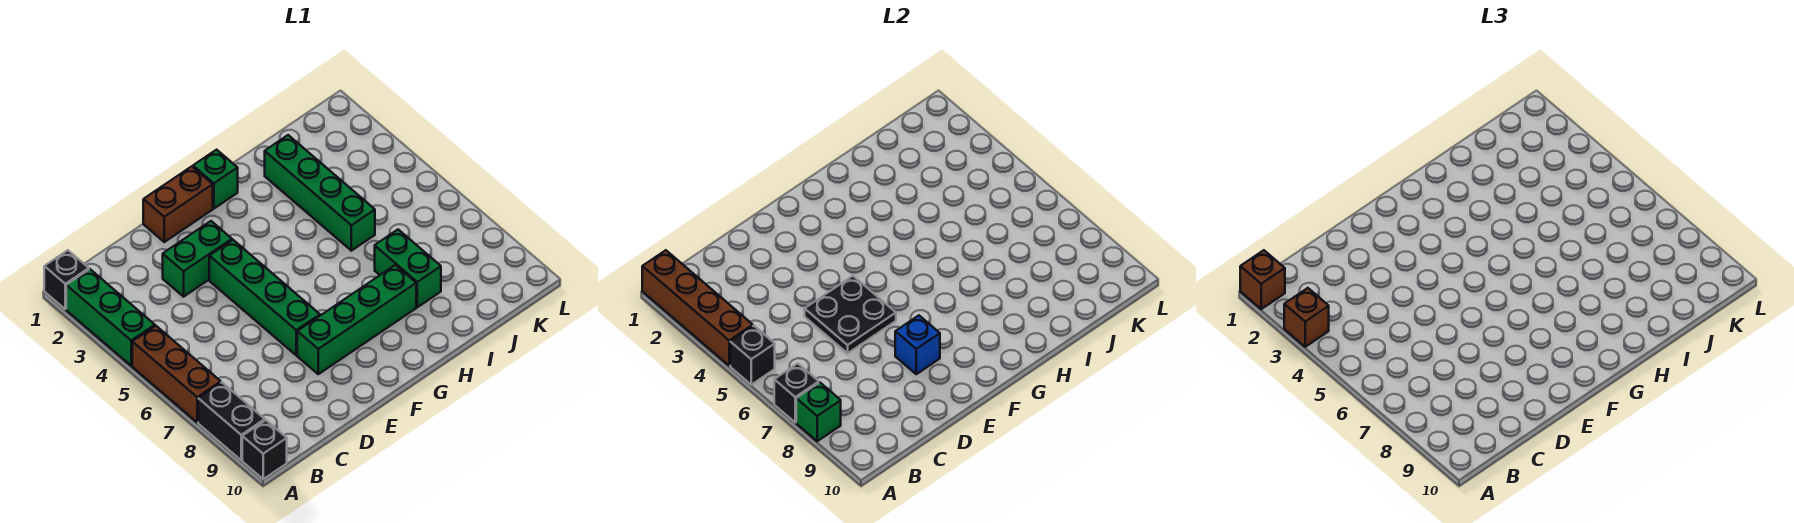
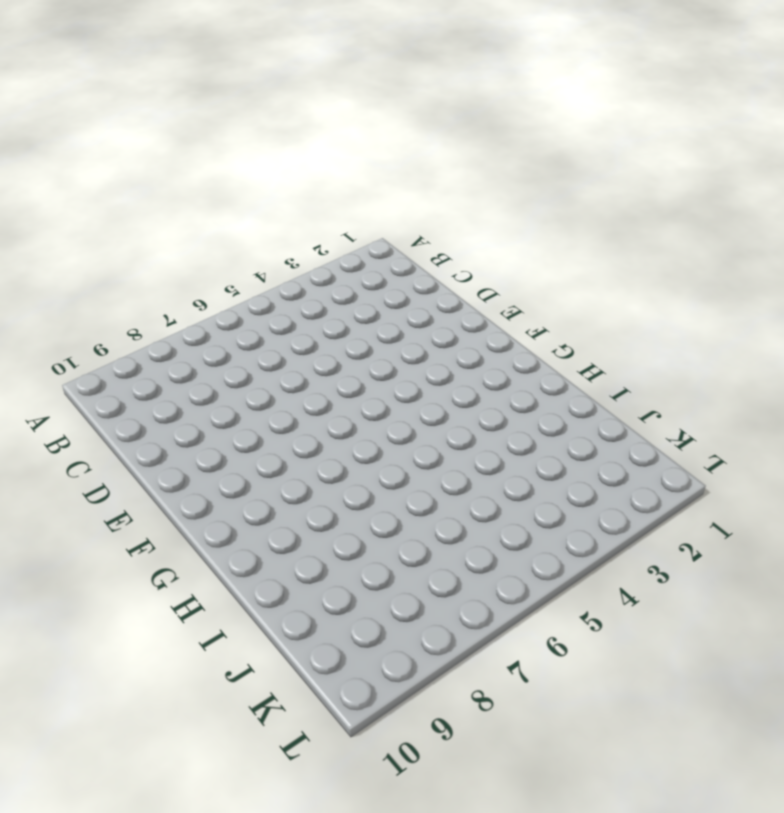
none -> black 1x1 brick [44,250,89,309]
none -> green 1x3 brick [66,269,155,366]
none -> brown 1x3 brick [132,326,221,422]

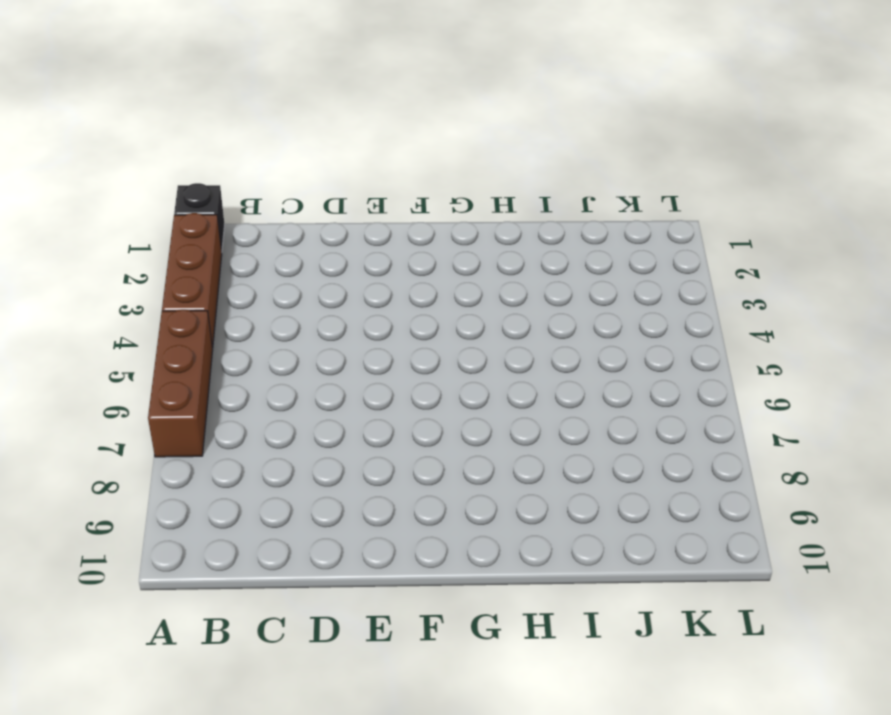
brown 1x3 brick [162,213,222,348] -> green 1x3 brick [66,269,155,366]
none -> black 1x2 brick [198,382,265,460]
none -> black 1x1 brick [242,420,287,479]
none -> green 1x2 brick [163,221,232,297]

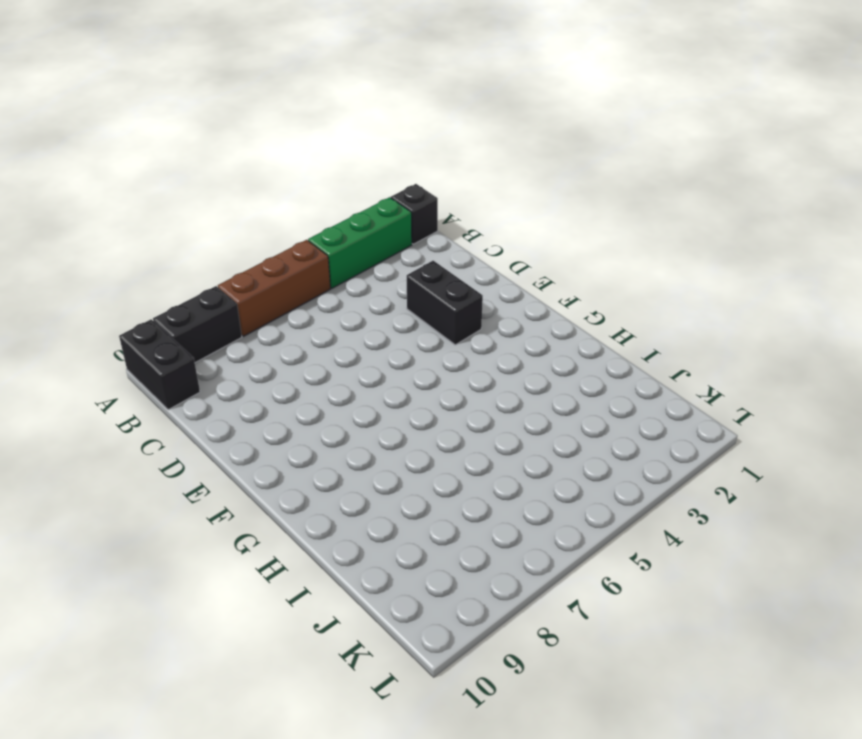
black 1x2 brick [119,319,200,410] -> black 1x1 brick [242,420,287,479]
black 1x2 brick [407,261,483,345] -> green 1x2 brick [163,221,232,297]
none -> brown 1x2 brick [143,166,213,242]
none -> green 1x4 brick [209,240,320,355]
none -> green 1x4 brick [297,265,416,374]

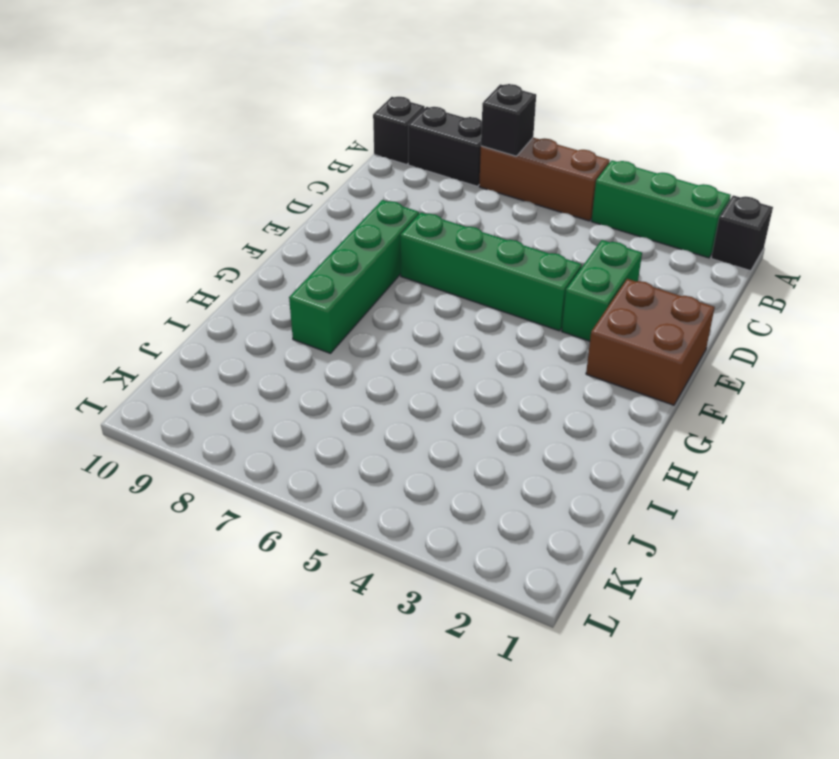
brown 2x2 brick [586,279,715,405] -> brown 1x2 brick [143,166,213,242]
none -> green 1x1 brick [193,150,238,209]
none -> green 1x4 brick [265,135,375,251]
none -> green 1x2 brick [375,230,441,307]

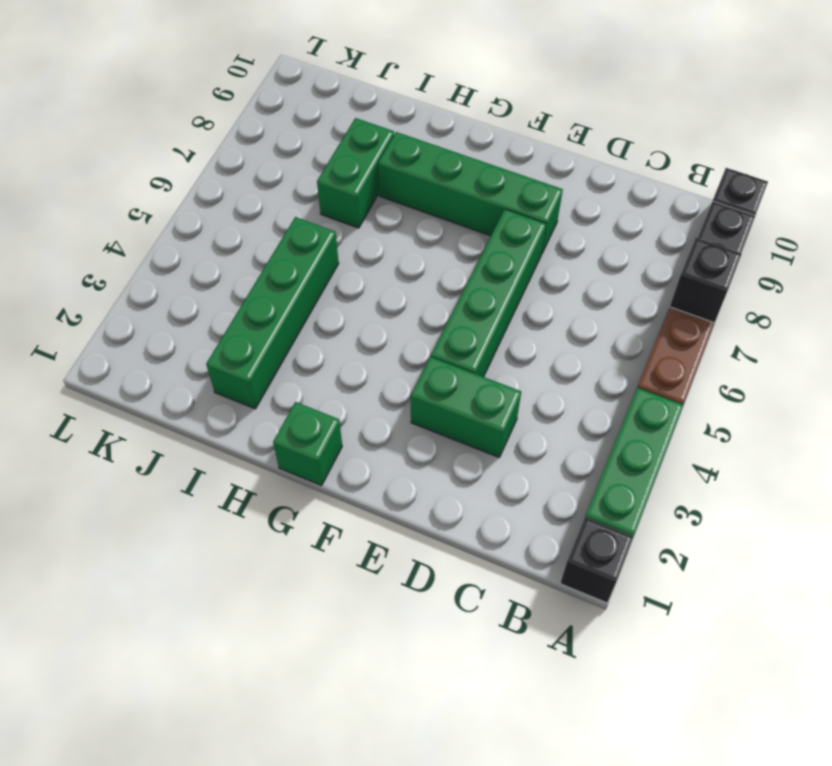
none -> brown 1x2 brick [143,166,213,242]
none -> brown 1x4 brick [642,250,753,366]
none -> black 1x1 brick [730,326,775,385]

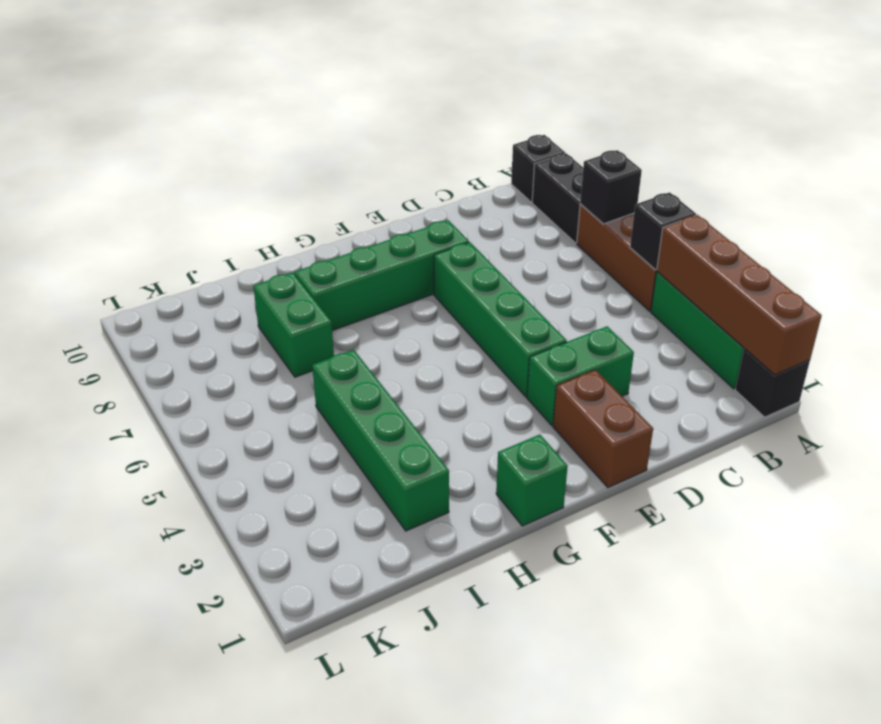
brown 1x2 brick [553,370,653,487] -> brown 1x2 brick turned to [143,166,213,242]
none -> green 1x1 brick [796,382,841,441]
none -> black 2x2 plate [805,276,896,353]
none -> blue 1x1 brick [895,315,940,374]

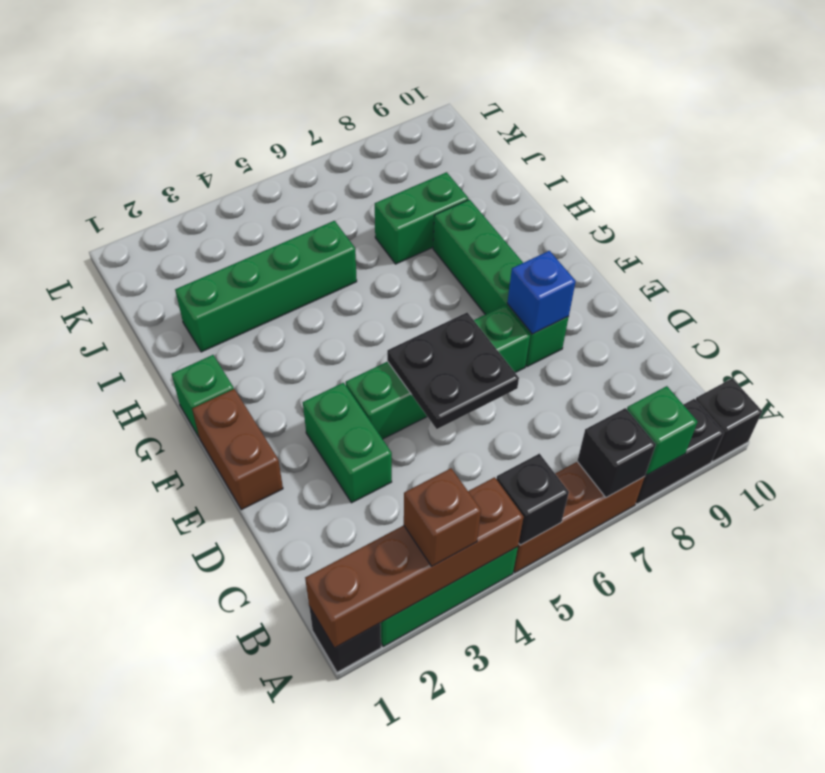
none -> brown 1x1 brick [1240,250,1285,309]

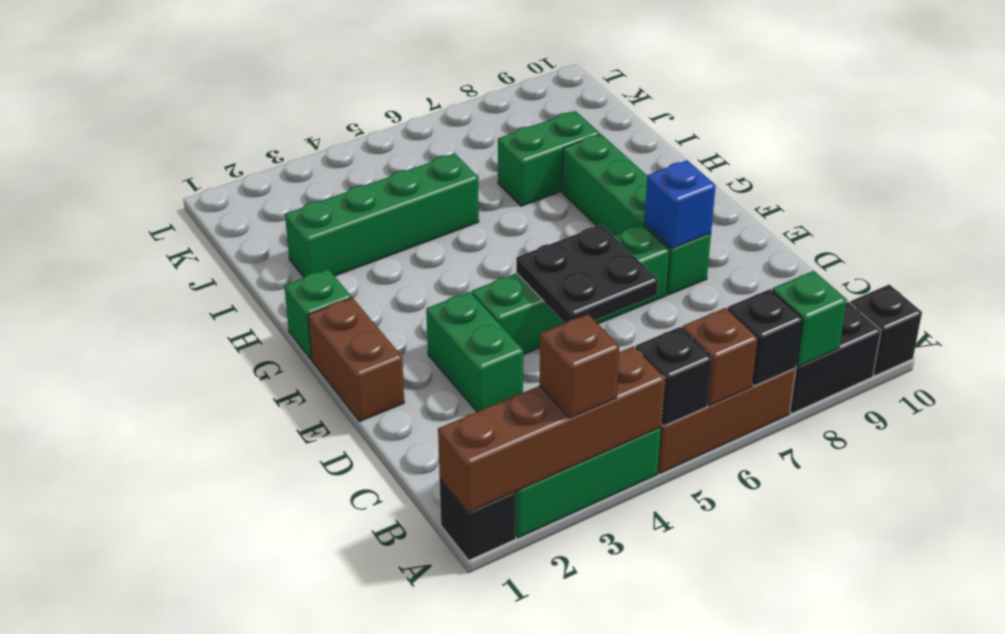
brown 1x1 brick [682,308,758,406] -> brown 1x1 brick moved to [1240,250,1285,309]

